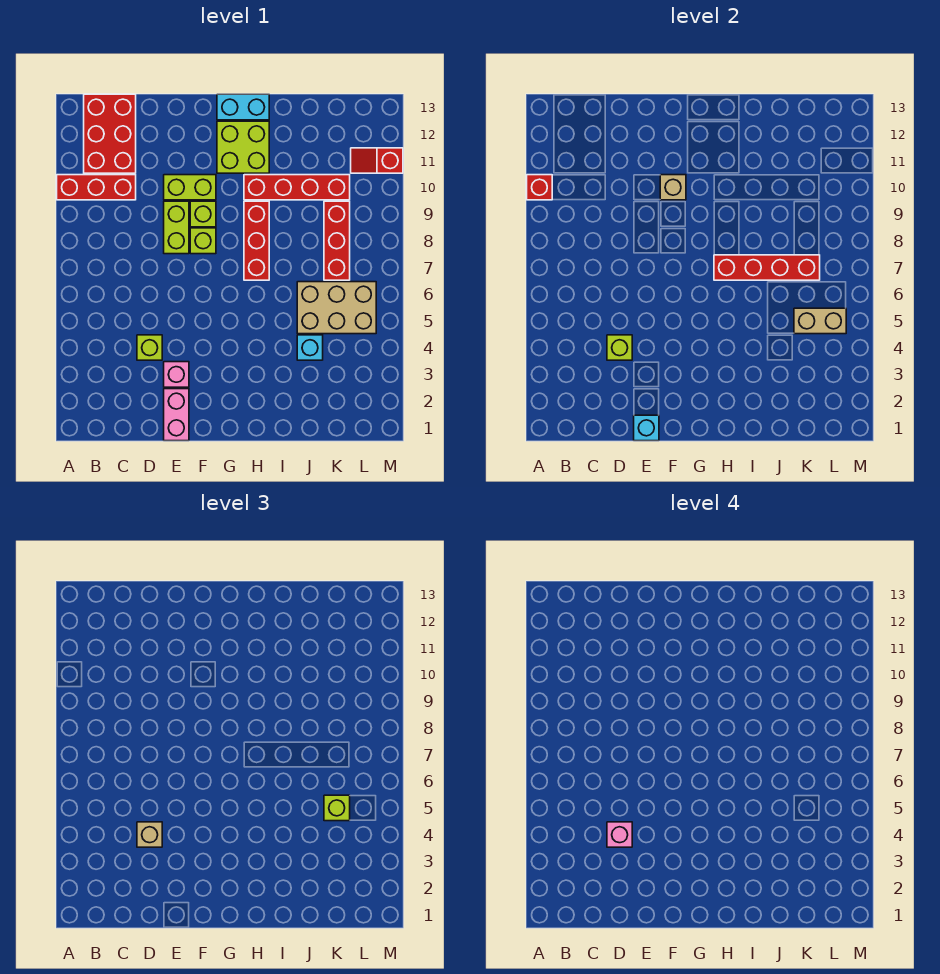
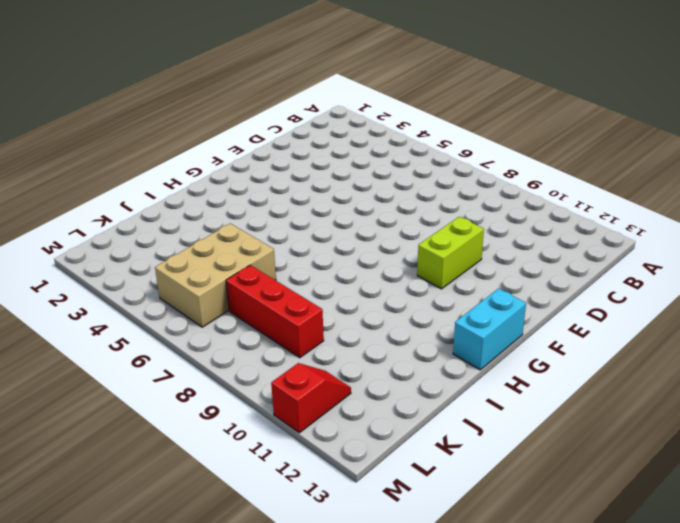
none -> red 1x3 brick [57,175,136,200]
none -> red 2x3 brick [84,94,136,173]
none -> lime 1x1 brick [137,335,162,360]

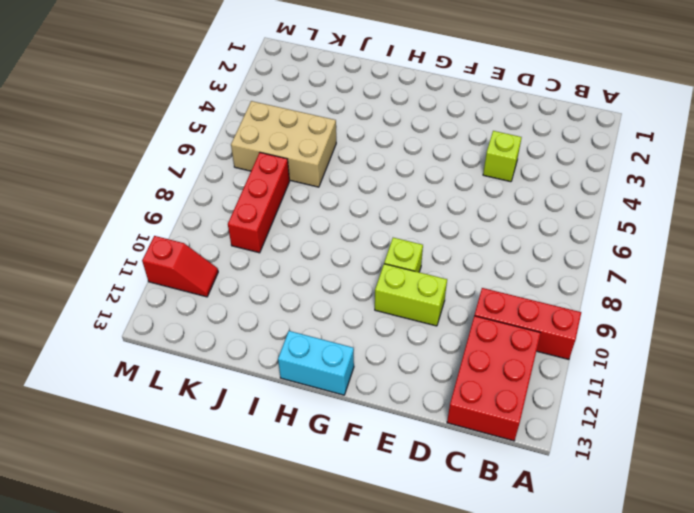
none -> pink 1x2 brick [164,389,189,441]
none -> pink 1x1 brick [164,362,189,387]
none -> lime 1x2 brick [164,201,189,254]

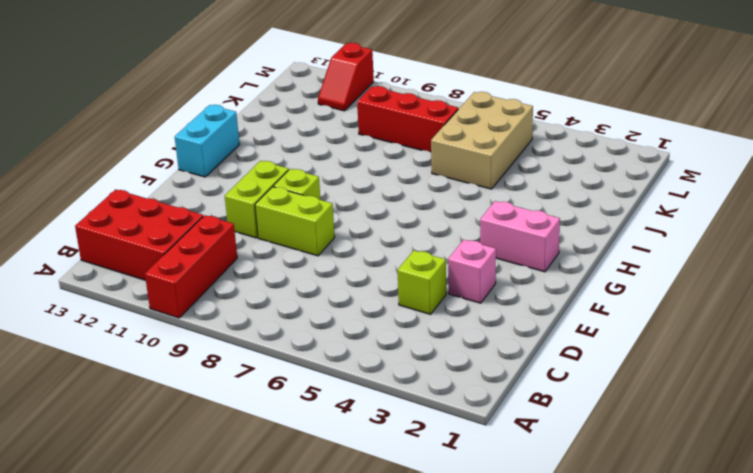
pink 1x2 brick [480,201,560,272] -> pink 1x2 brick moved to [164,389,189,441]
none -> lime 1x1 brick [190,228,216,254]
none -> lime 2x2 brick [217,121,269,173]
none -> red 1x3 brick [244,201,269,280]

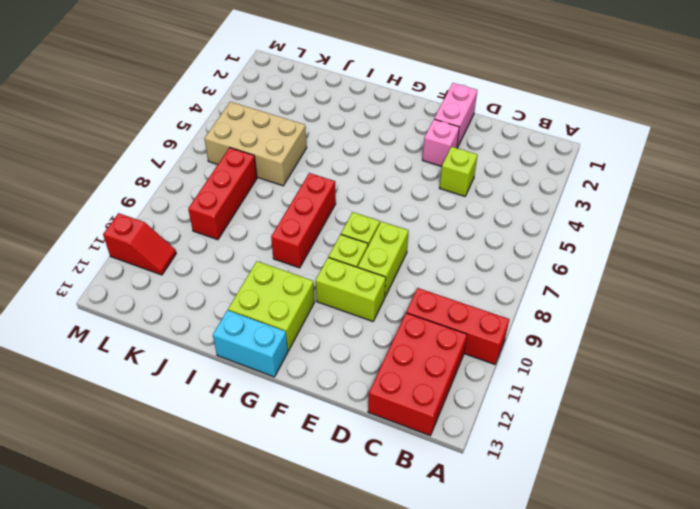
none -> red 1x4 brick [244,175,350,200]
none -> cyan 1x1 brick [297,335,323,360]
none -> red 1x1 brick [527,175,552,200]

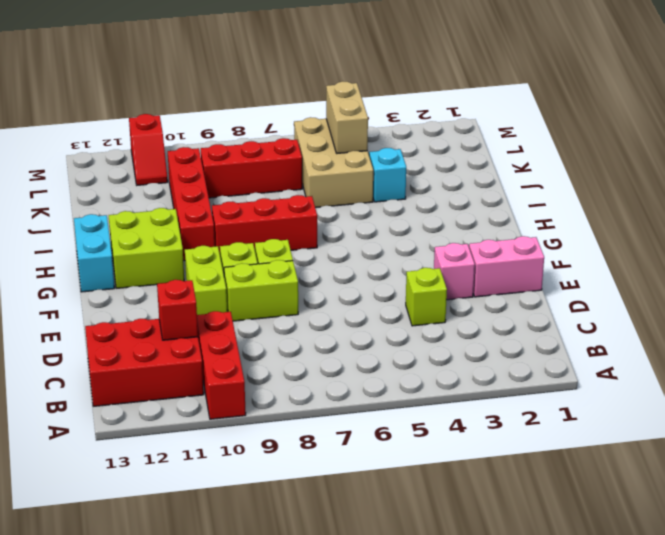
red 1x1 brick [157,280,198,340] -> red 1x1 brick moved to [527,175,552,200]
none -> lime 1x1 brick [607,335,632,360]
none -> cyan 1x1 brick [634,415,659,441]
none -> tan 1x1 brick [660,175,686,200]

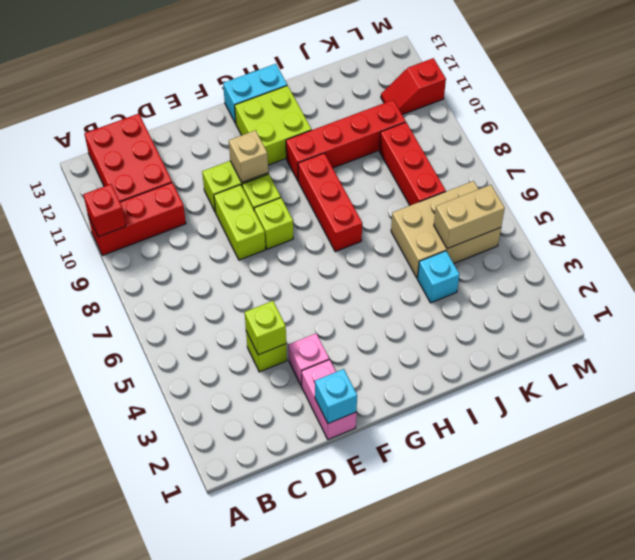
none -> red 1x4 brick [714,255,820,280]
none -> tan 1x1 brick [137,822,162,847]
none -> lime 1x1 brick [324,795,350,821]

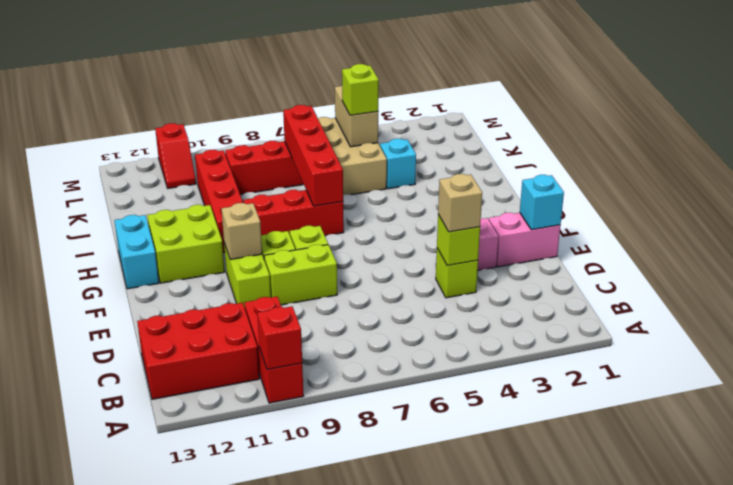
none -> pink 1x1 brick [607,822,632,847]

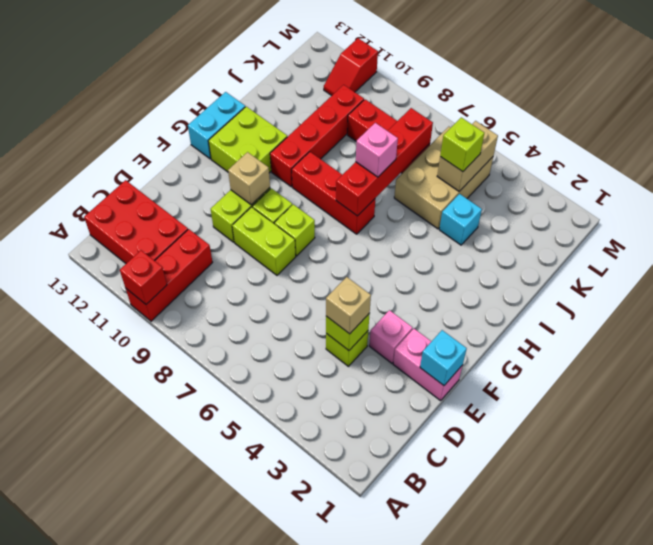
pink 1x1 brick [356,123,398,177] -> pink 1x1 brick moved to [607,822,632,847]

